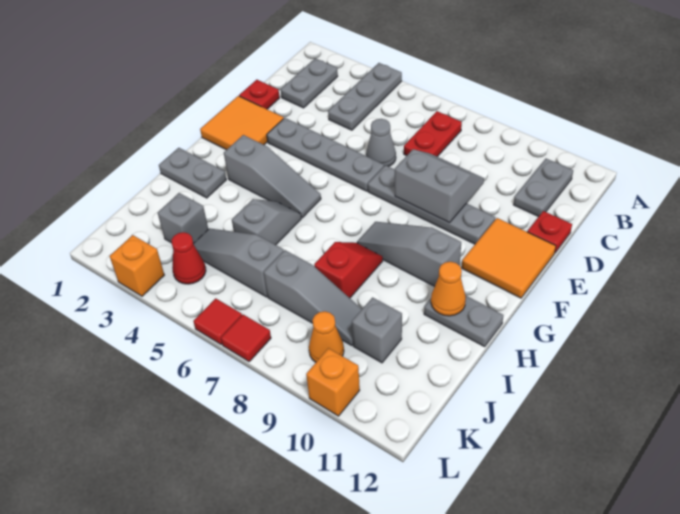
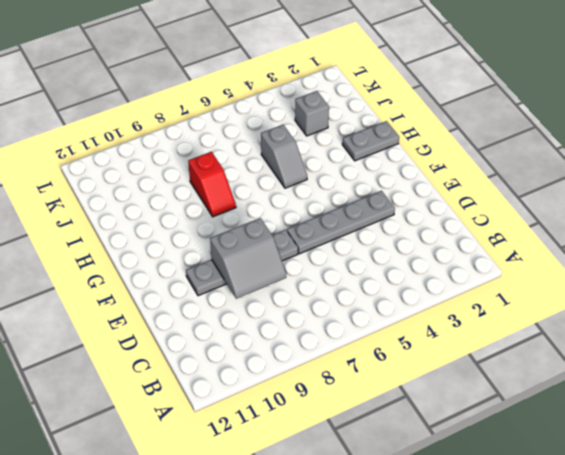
none -> grey 1x3 plate [328,63,402,130]
none -> grey 1x2 plate [281,58,338,108]
none -> red 1x2 plate [404,111,462,157]

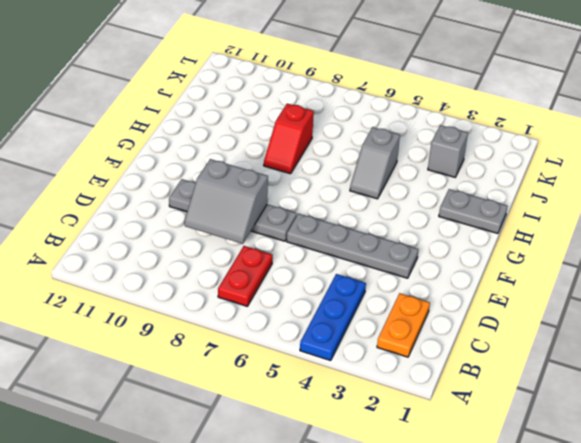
blue 1x3 plate [300,274,366,361] -> grey 1x3 plate [328,63,402,130]
orange 1x2 plate [377,293,430,357] -> grey 1x2 plate [281,58,338,108]
none -> grey 1x2 plate [513,159,573,217]
none -> red 1x1 plate [239,80,280,109]
none -> grey 1x1 cone [366,119,396,167]

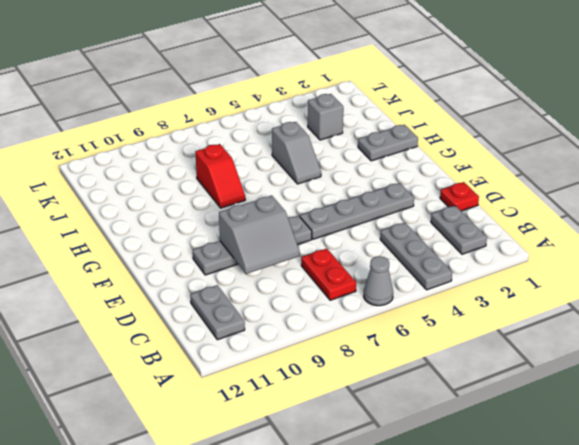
grey 1x1 cone [364,256,393,306] -> grey 1x1 cone moved to [366,119,396,167]
none -> red 1x1 plate [527,211,572,253]
none -> orange 2x2 tile [200,96,284,150]
none -> orange 2x2 tile [462,218,556,298]

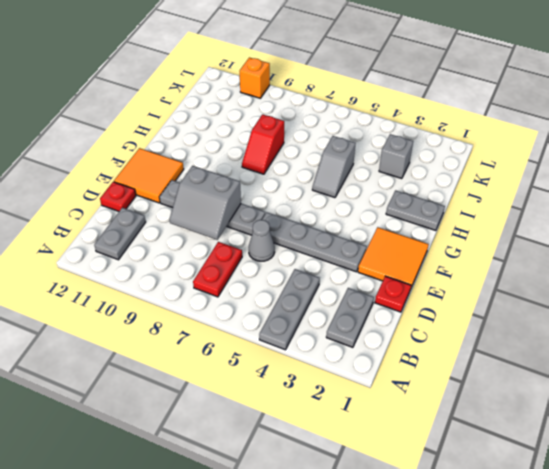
none -> grey 1x3 slope [224,135,321,218]
none -> grey 1x3 slope [357,222,461,287]
none -> grey 1x2 plate [424,295,503,347]

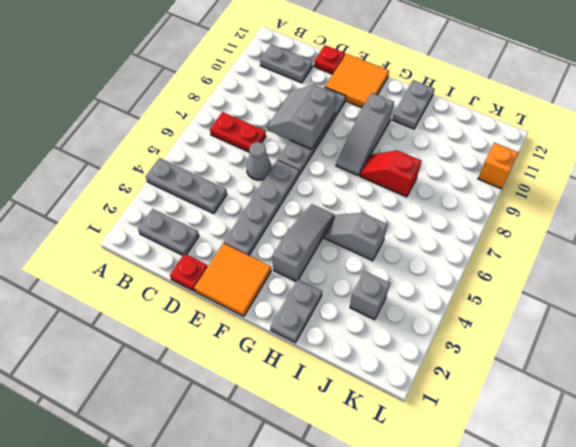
none -> grey 1x3 slope [193,228,284,297]
none -> grey 1x3 slope [264,250,362,346]
none -> grey 1x1 brick [352,298,402,363]

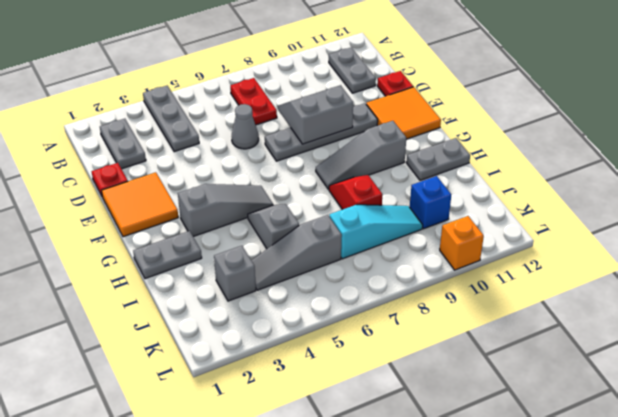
cyan 1x3 slope [329,205,423,259] -> grey 1x3 slope [264,250,362,346]
blue 1x1 brick [410,176,451,229] -> grey 1x1 brick [352,298,402,363]
none -> grey 1x4 plate [267,118,384,191]
none -> red 1x1 cone [172,232,206,284]
none -> orange 1x1 cone [309,311,344,362]

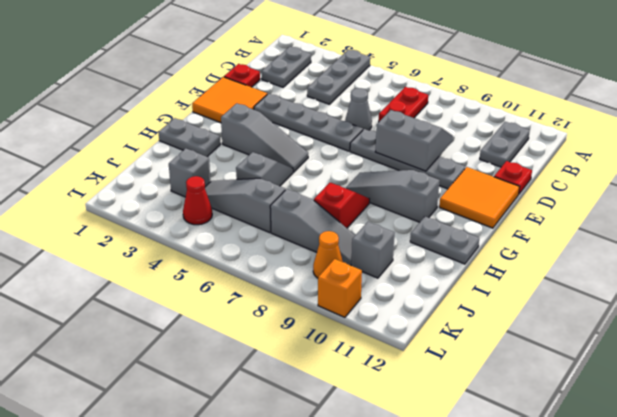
none -> orange 1x1 brick [110,235,164,296]
none -> red 1x1 tile [193,298,242,344]
none -> red 1x1 tile [221,315,271,361]

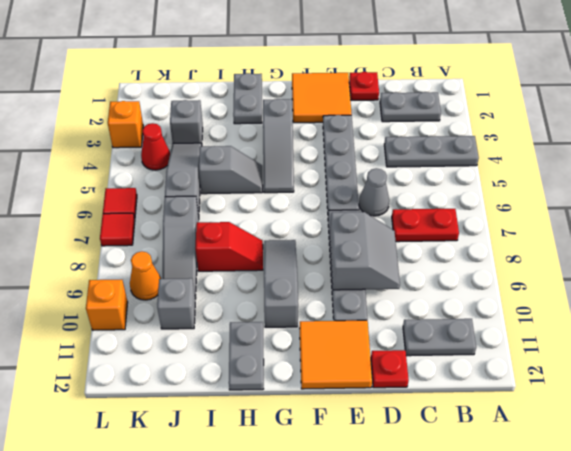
none -> orange 1x1 cone [431,262,466,316]

